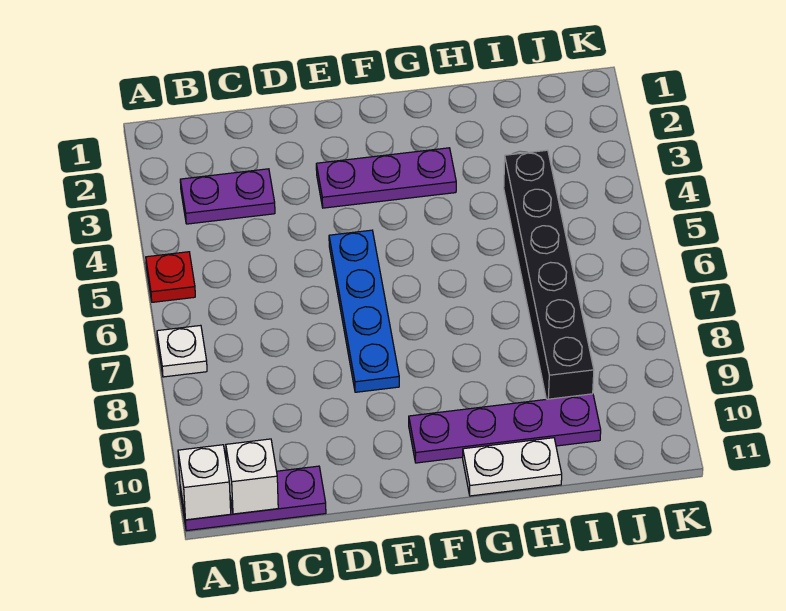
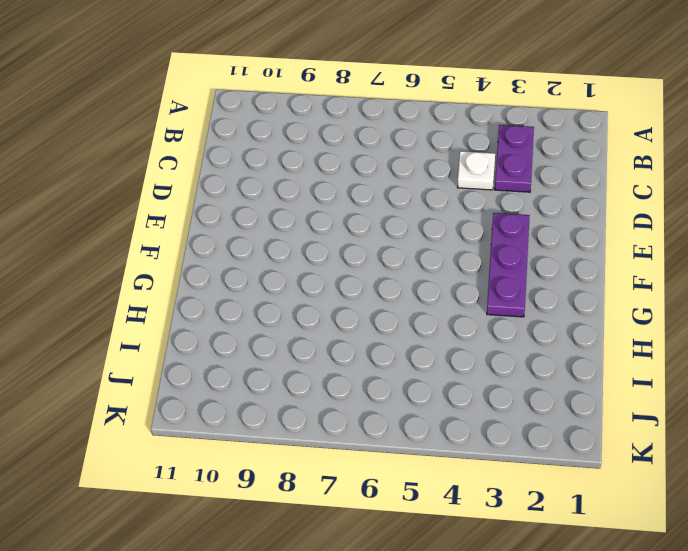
white 1x1 plate [457,151,495,190] -> white 1x1 plate moved to [157,325,207,377]
none -> red 1x1 plate [146,252,195,302]
none -> purple 1x3 plate [180,466,326,531]

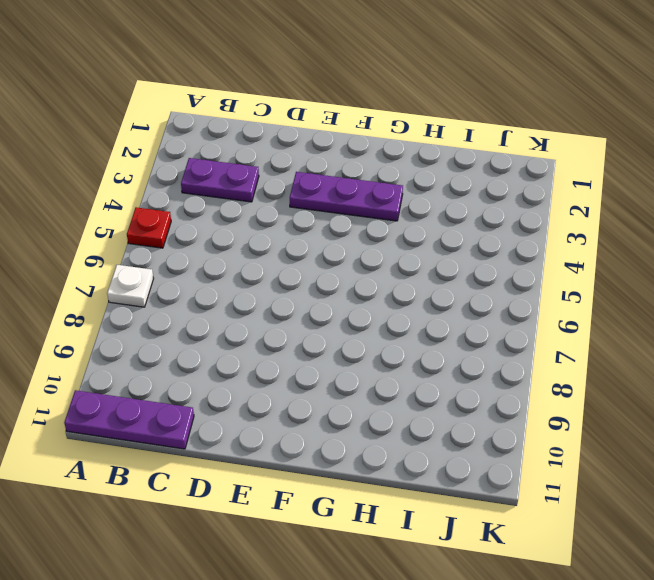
none -> blue 1x4 plate [329,230,399,392]
none -> purple 1x4 plate [409,394,601,463]

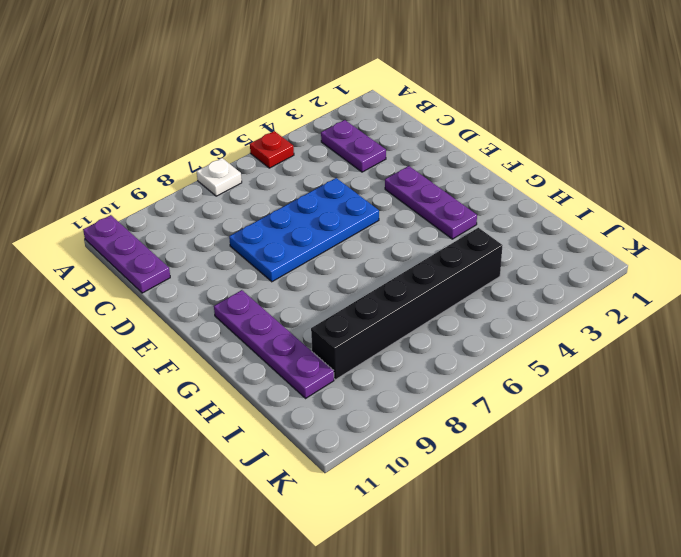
blue 2x4 plate [229,178,379,282] -> blue 1x4 plate [329,230,399,392]
none -> white 1x2 plate [463,438,562,496]
none -> white 1x1 brick [178,445,231,520]

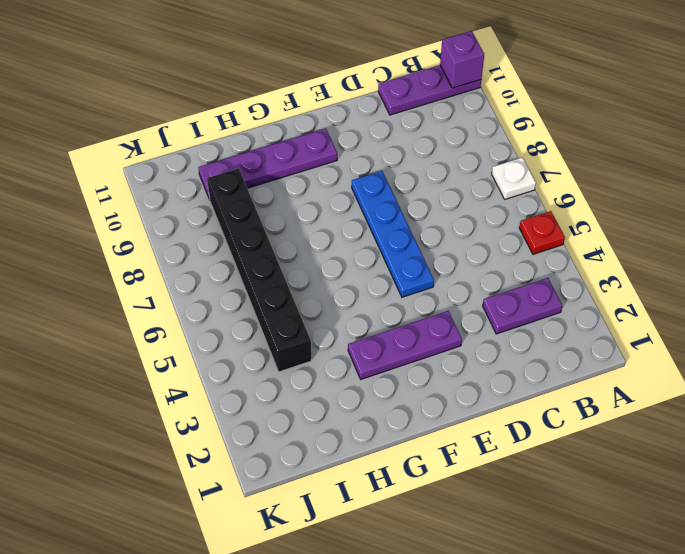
purple 1x1 brick [440,31,484,88] -> white 1x1 brick [178,445,231,520]
none -> white 1x2 plate [463,438,562,496]
none -> white 1x1 brick [226,439,278,514]

